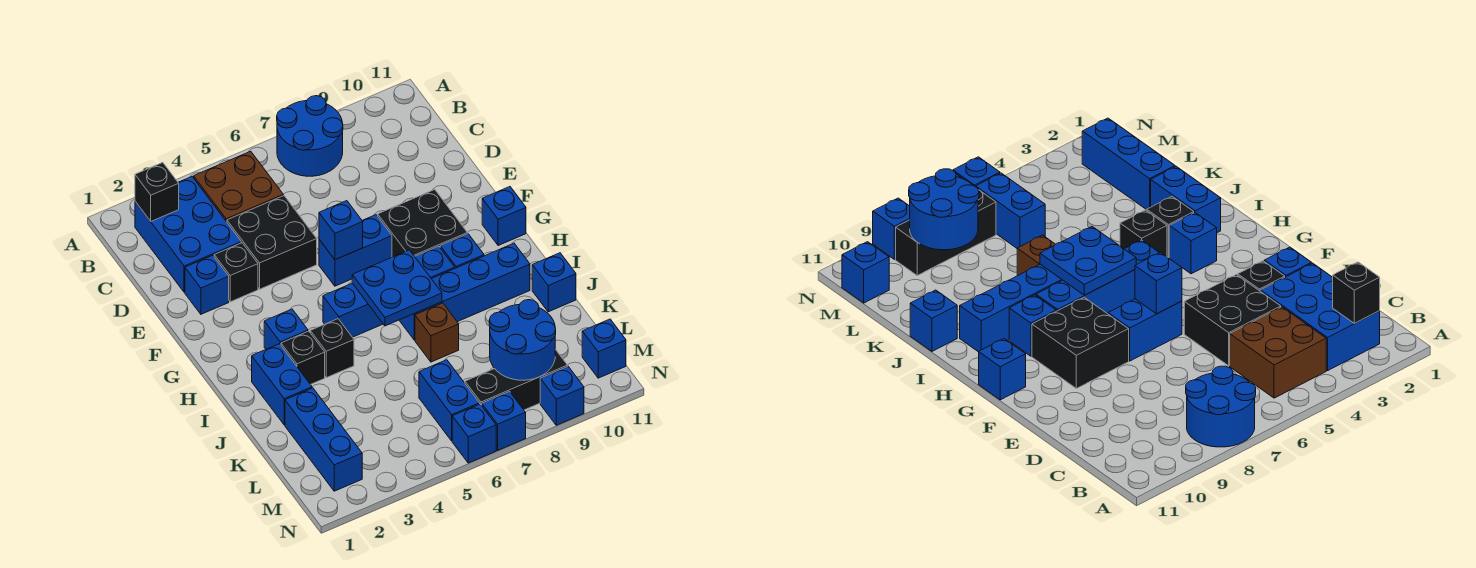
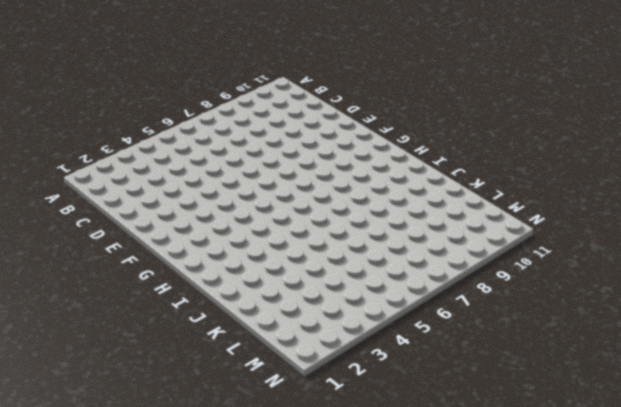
none -> blue 2x2 round brick [277,96,343,176]
none -> blue 2x3 brick [135,177,241,292]
none -> brown 2x2 brick [194,151,283,222]

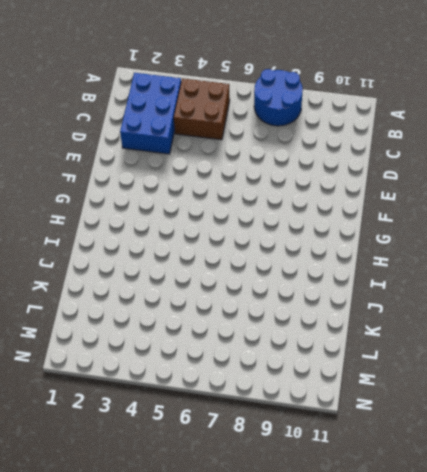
none -> black 2x2 brick [227,196,317,289]
none -> blue 1x1 brick [185,255,229,314]
none -> black 1x1 brick [214,243,258,302]

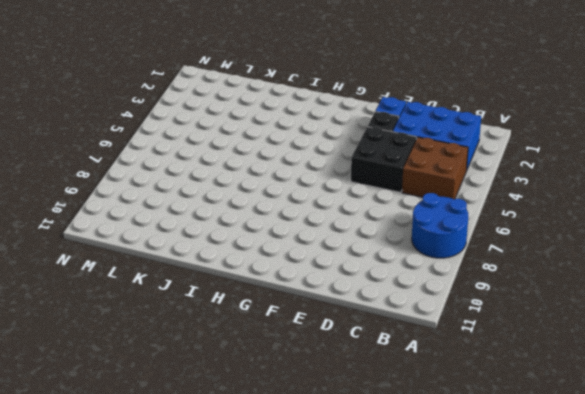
none -> blue 1x2 brick [319,215,392,286]
none -> black 2x2 brick [378,190,467,257]
none -> blue 1x1 brick [482,187,526,246]

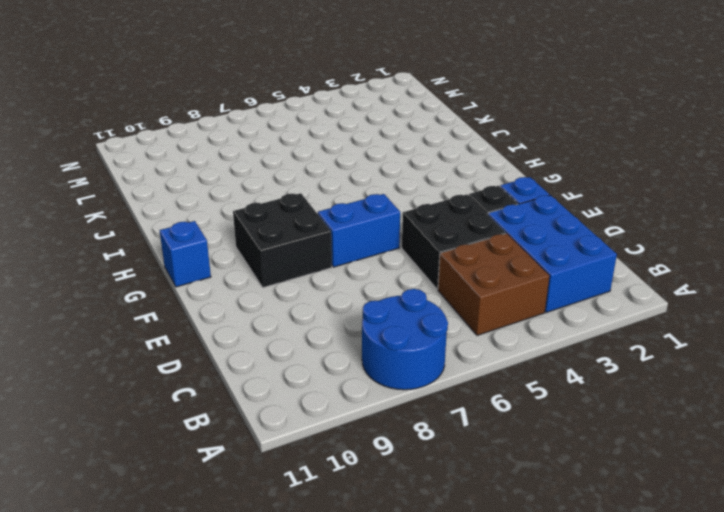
none -> blue 1x1 brick [264,309,308,349]
none -> blue 1x4 brick [323,246,455,337]
none -> blue 1x1 brick [440,234,484,268]

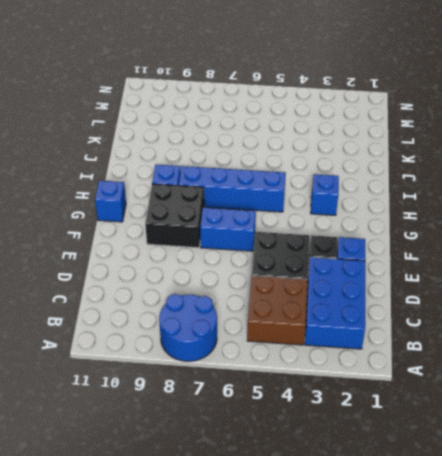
none -> blue 1x2 brick [252,344,312,425]
none -> black 1x1 brick [281,331,325,384]
none -> black 1x1 brick [310,319,354,378]

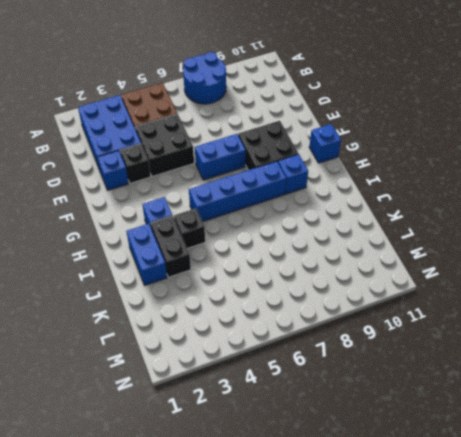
black 1x2 brick [150,216,191,277] -> black 1x1 brick [281,331,325,384]
none -> blue 1x4 brick [399,243,530,340]
none -> brown 1x1 brick [415,303,459,362]
none -> blue 1x1 brick [532,253,576,312]

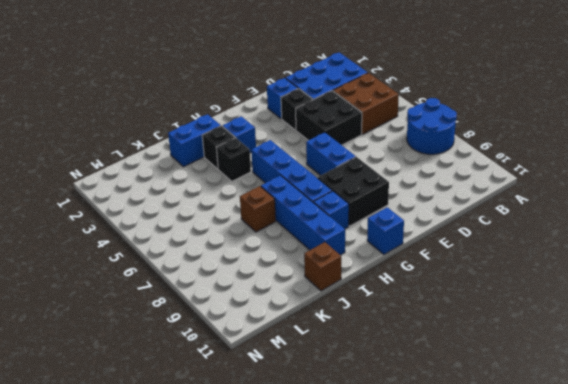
brown 1x1 brick [304,242,341,291] -> blue 1x1 brick [532,253,576,312]
none -> blue 1x3 brick [285,388,362,491]
none -> blue 1x2 brick [419,360,480,441]
none -> black 1x3 brick [465,349,567,410]

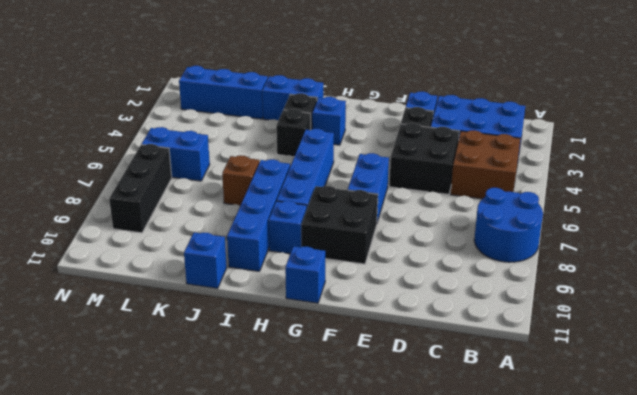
none -> blue 1x1 brick [582,319,626,378]
none -> blue 1x1 brick [452,404,496,463]
none -> blue 1x1 brick [482,392,526,450]

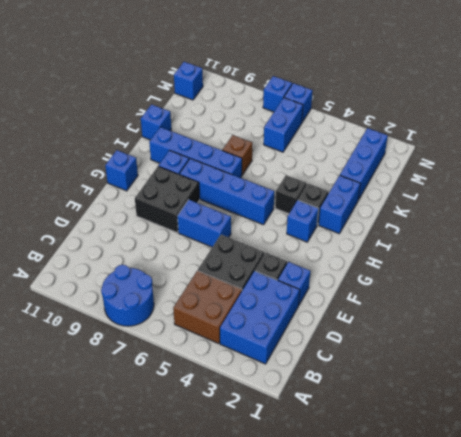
none -> black 1x3 brick [465,349,567,410]
none -> blue 1x1 brick [540,366,584,425]
none -> black 1x1 brick [135,162,179,221]

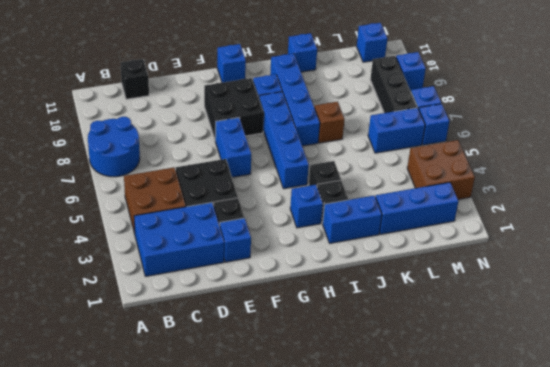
black 1x1 brick [120,59,149,99] -> black 1x1 brick moved to [135,162,179,221]
brown 2x2 brick [407,140,475,199] -> none
none -> blue 1x1 brick [319,201,363,260]
none -> blue 2x2 plate [352,250,442,326]
none -> blue 2x2 round brick [489,300,556,380]

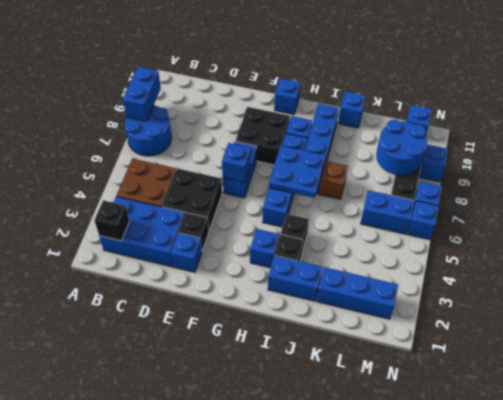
blue 1x2 brick [123,67,161,121] -> none

